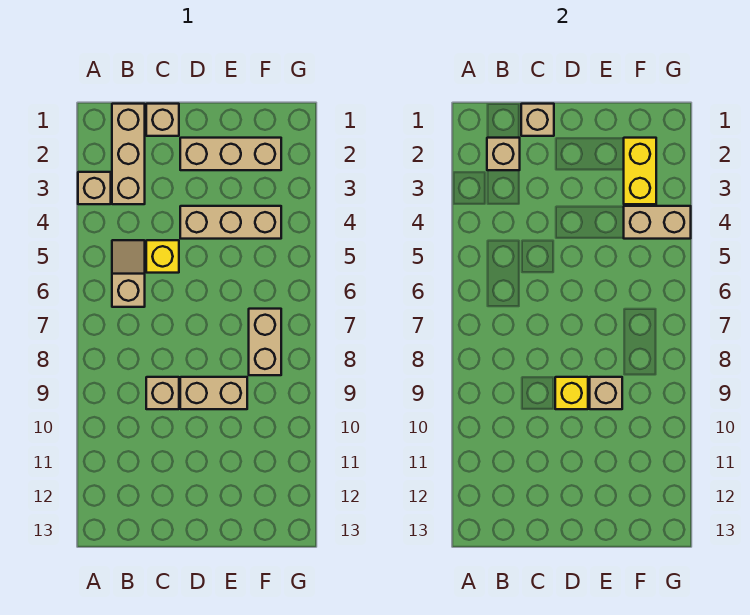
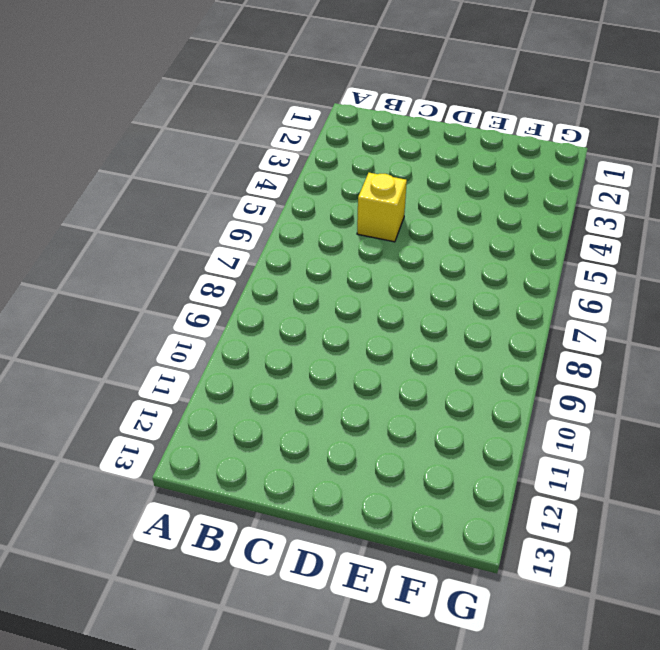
none -> tan 1x1 brick [78,172,111,204]
none -> tan 1x3 brick [112,104,145,204]
none -> tan 1x2 slope [112,240,145,307]

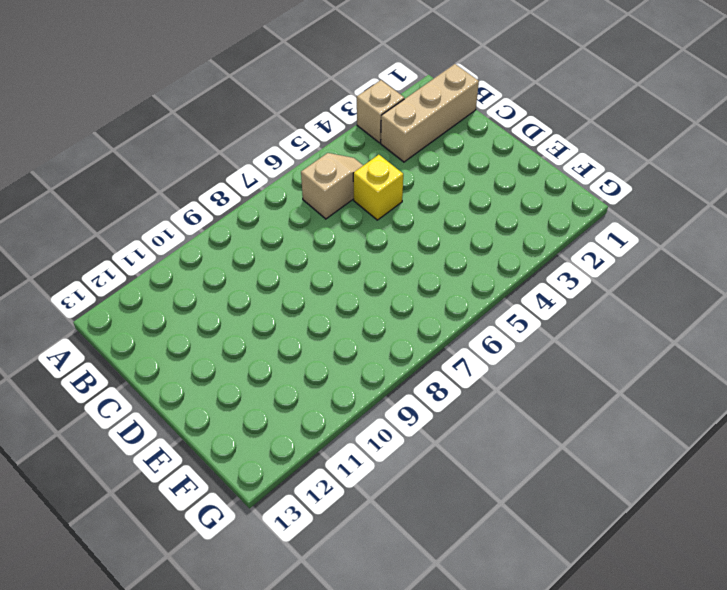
none -> tan 1x1 brick [146,104,179,136]
none -> tan 1x1 brick [146,377,179,409]
none -> tan 1x3 brick [180,138,281,170]

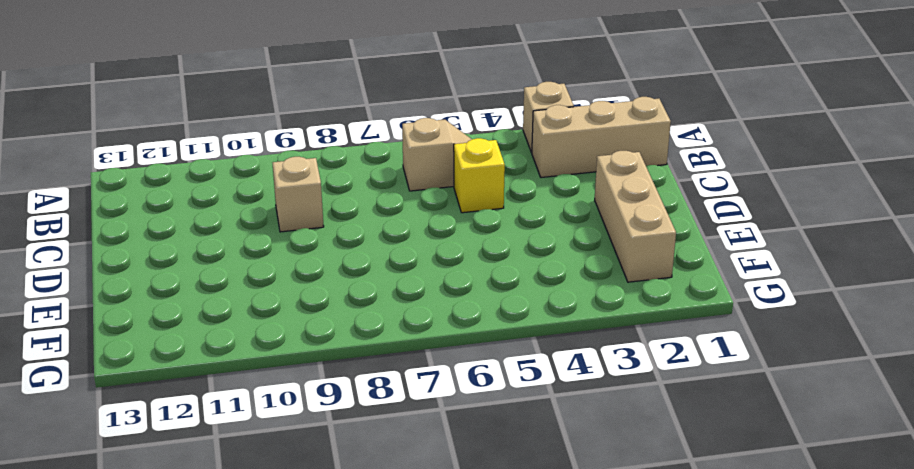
none -> tan 1x1 brick [146,104,179,136]
none -> tan 1x3 brick [180,206,281,239]
none -> tan 1x2 brick [180,377,247,409]

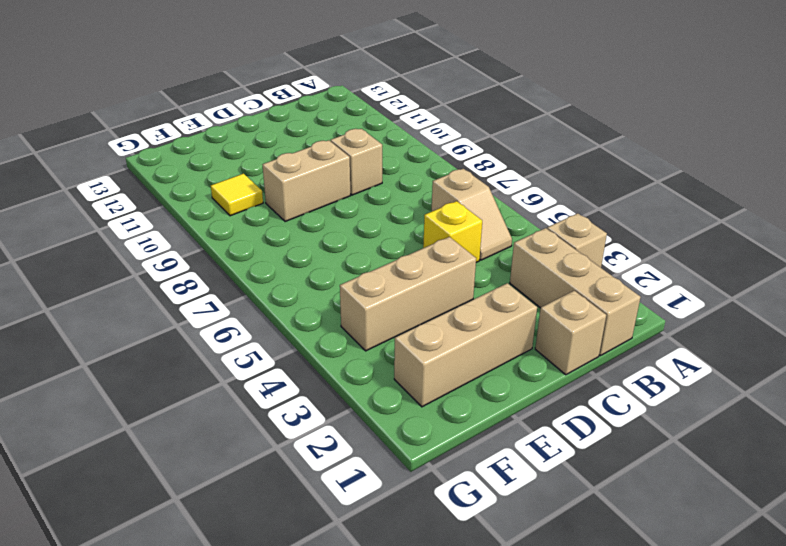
yellow 1x1 tile [211,174,263,216] -> none
none -> tan 1x2 brick [249,309,281,375]
none -> tan 1x1 brick [487,138,520,170]
none -> tan 1x1 brick [521,104,554,136]

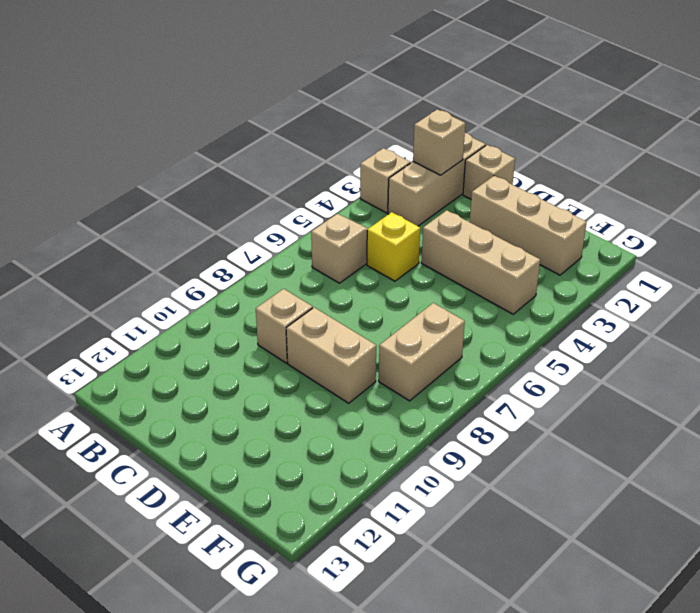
none -> tan 1x1 brick [521,104,554,136]
none -> yellow 1x1 brick [555,377,588,409]
none -> tan 1x1 brick [590,377,622,409]

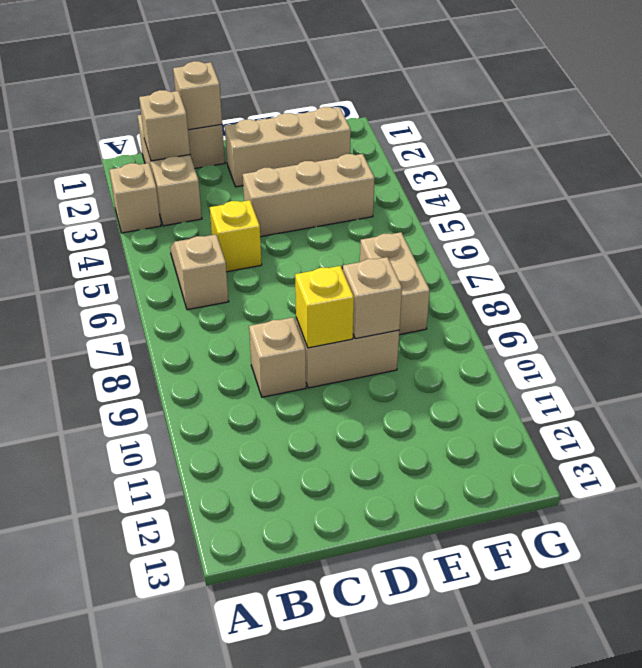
none -> yellow 1x2 brick [624,138,656,204]
none -> tan 1x2 brick [624,206,691,239]

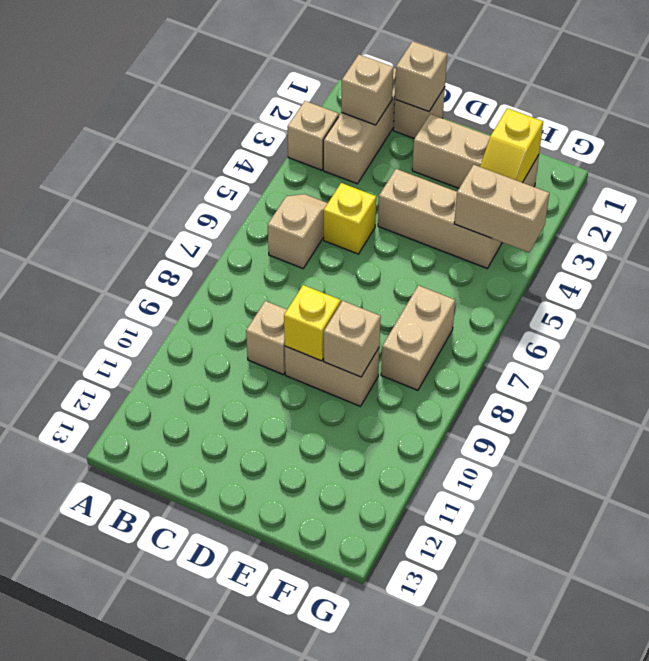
yellow 1x2 slope [480,108,543,183] -> yellow 1x2 brick [624,138,656,204]

